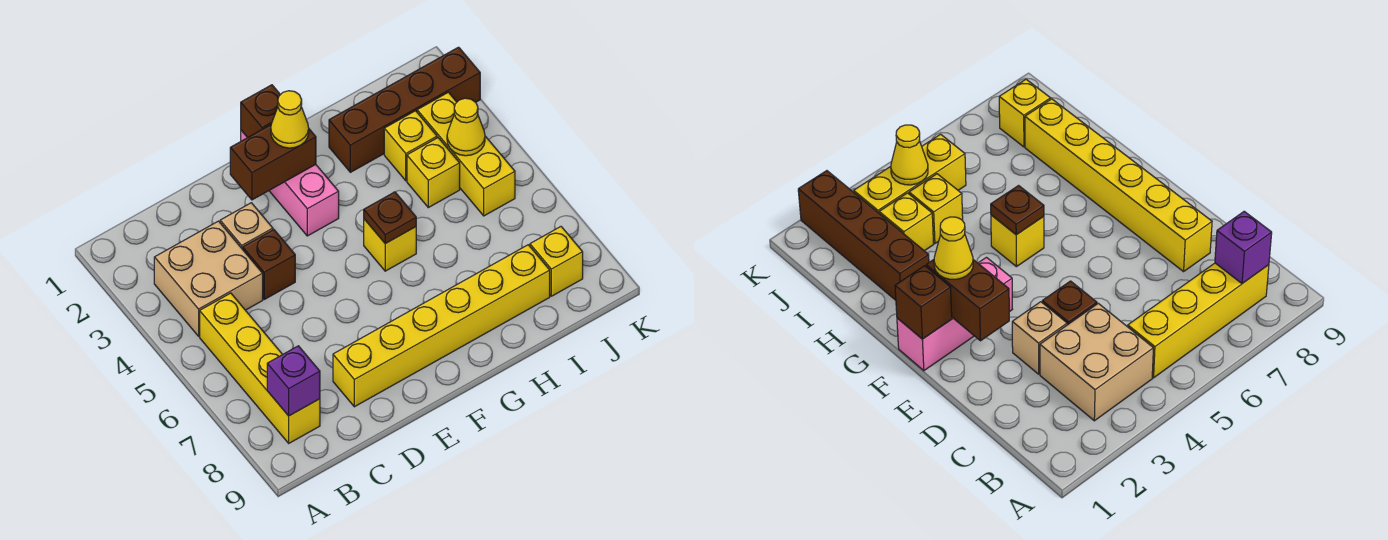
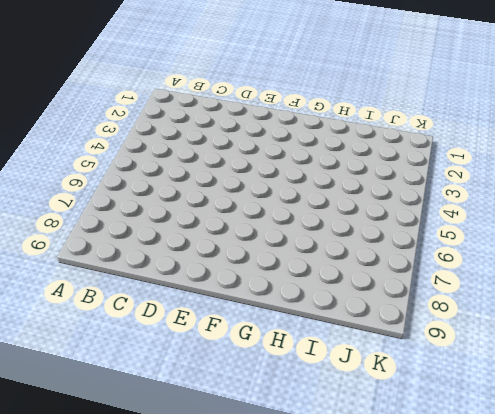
none -> tan 2x2 brick [154,221,263,336]
none -> yellow 1x4 brick [200,293,320,443]
none -> tan 1x1 brick [220,203,273,249]

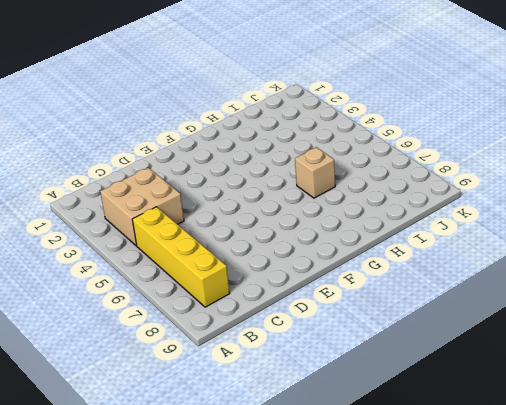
tan 1x1 brick [295,147,335,198] -> tan 1x1 brick moved to [220,203,273,249]
none -> brown 1x1 brick [243,230,295,299]
none -> yellow 1x6 brick [333,245,550,407]
none -> pink 1x3 brick [241,130,339,236]

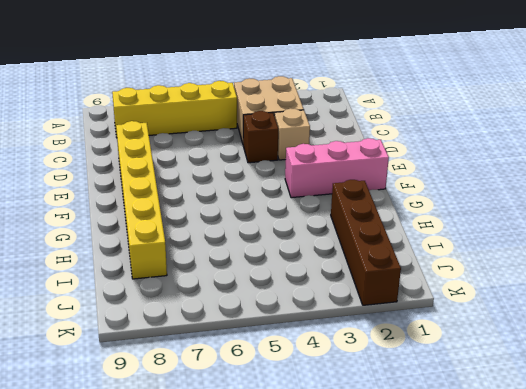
none -> yellow 1x1 brick [364,219,416,271]
none -> yellow 1x1 brick [384,111,437,181]
none -> yellow 1x1 brick [407,138,460,208]

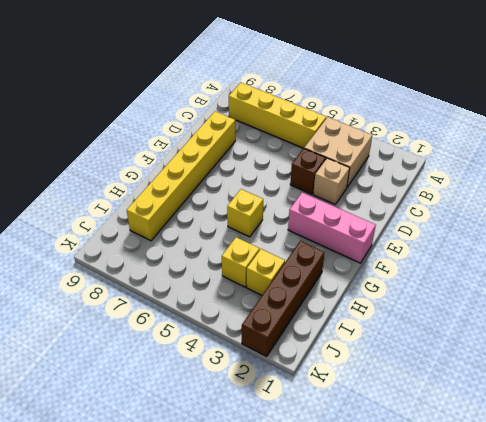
none -> yellow 1x3 brick [417,92,515,216]
none -> yellow 1x1 brick [530,227,583,296]
none -> purple 1x1 brick [267,346,320,416]

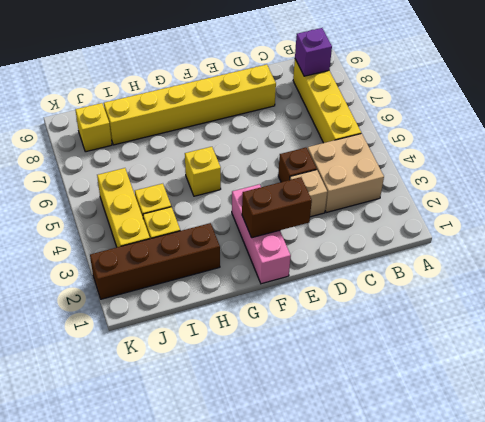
none -> brown 1x1 brick [241,85,280,138]
none -> brown 1x1 plate [364,192,416,244]
none -> yellow 1x1 cone [447,98,485,156]

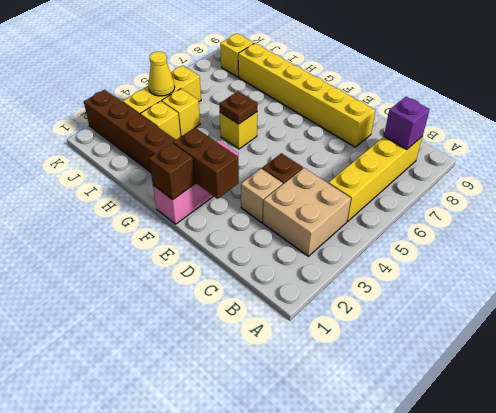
none -> yellow 1x1 cone [271,91,309,148]

